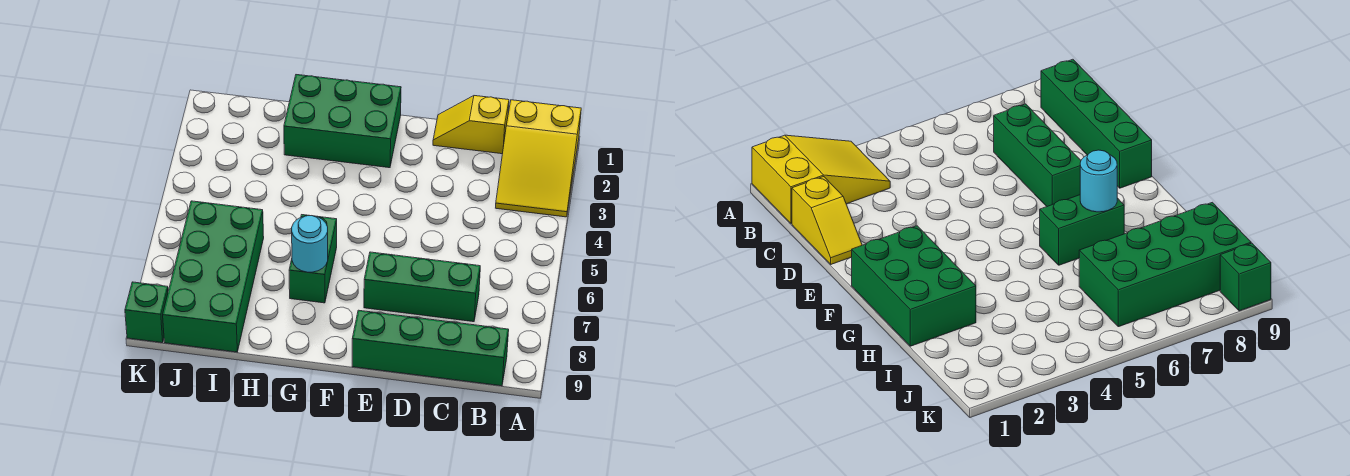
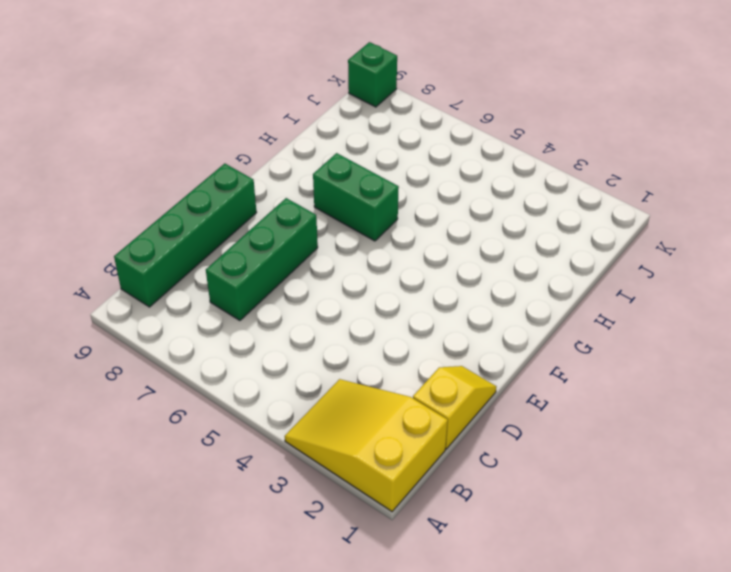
none -> green 2x3 brick [284,75,401,168]
none -> green 2x4 brick [163,201,264,352]

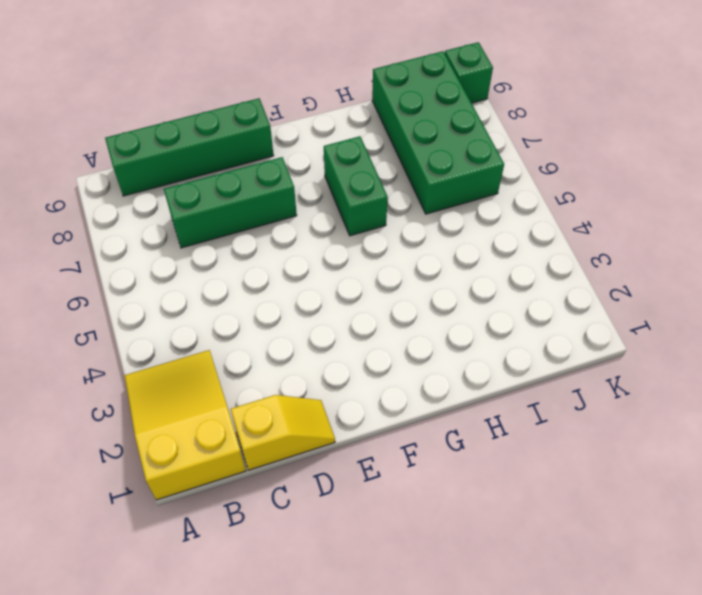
none -> green 2x3 brick [284,75,401,168]
none -> cyan 1x1 round brick [292,216,328,272]

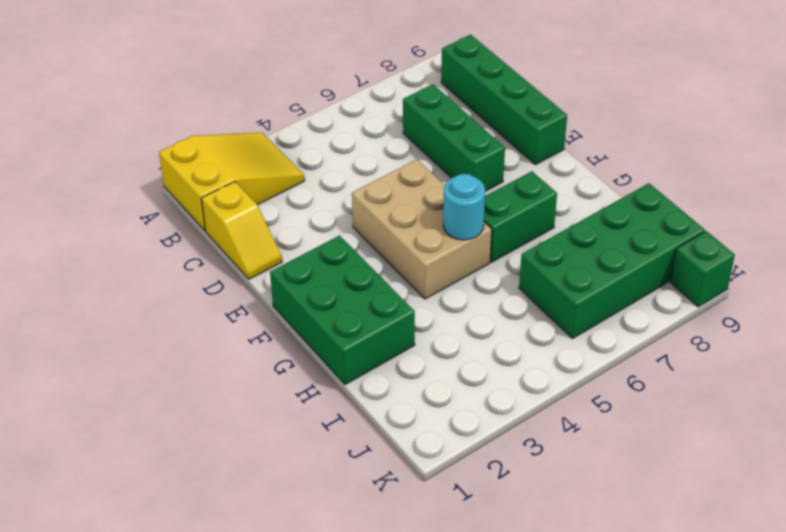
tan 2x3 brick [352,160,492,299] -> none
cyan 1x1 round brick [443,174,485,240] -> cyan 1x1 round brick moved to [292,216,328,272]

